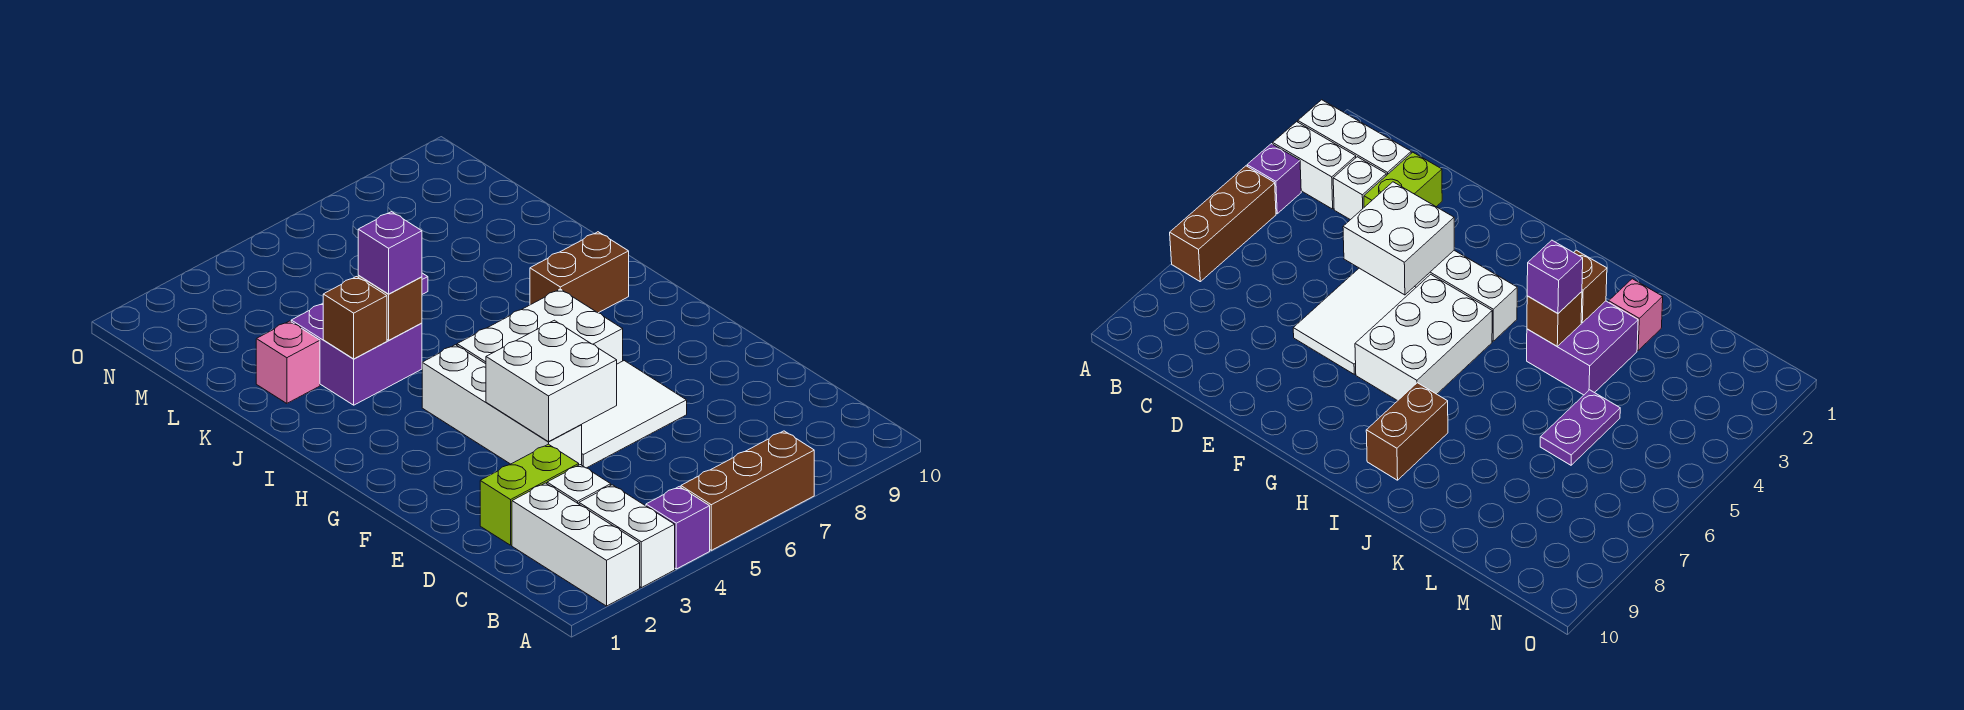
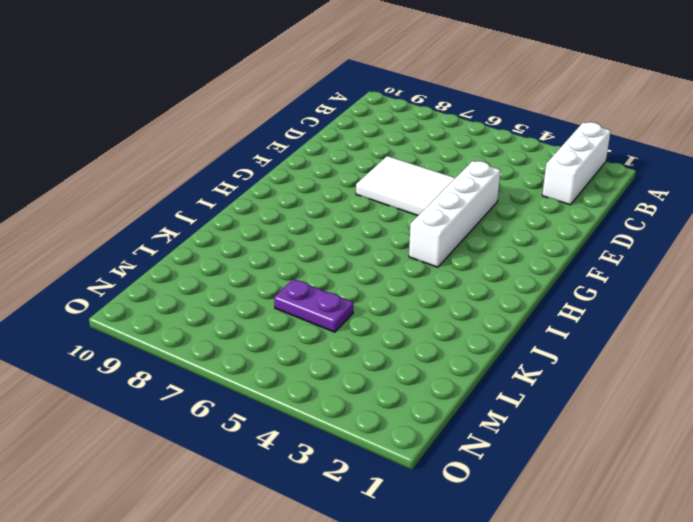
none -> white 1x2 brick [579,485,675,588]
none -> purple 1x1 brick [646,487,710,569]
none -> brown 1x3 brick [681,431,814,550]

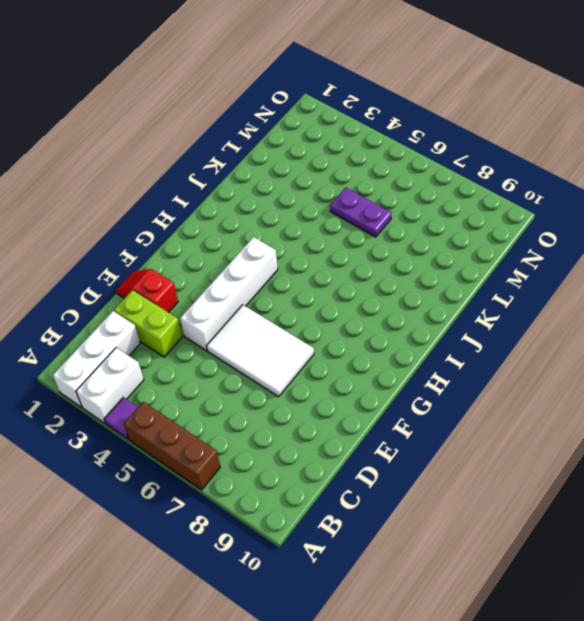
purple 1x1 tile [104,397,138,439] -> purple 1x1 brick [646,487,710,569]
red 1x2 slope [116,269,178,312] -> none
none -> white 1x1 brick [547,465,611,504]
none -> white 2x3 brick [457,289,623,364]
none -> brown 1x2 brick [530,232,629,313]

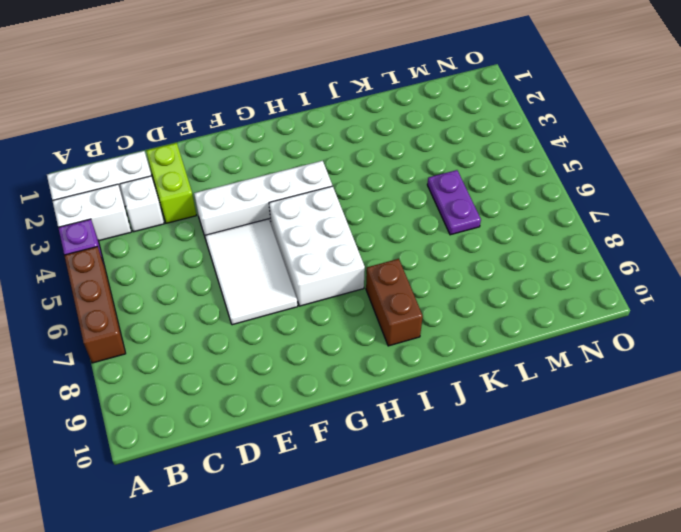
none -> purple 2x2 brick [291,303,422,405]
none -> pink 1x1 brick [256,321,320,403]
none -> white 2x2 brick [486,320,617,442]

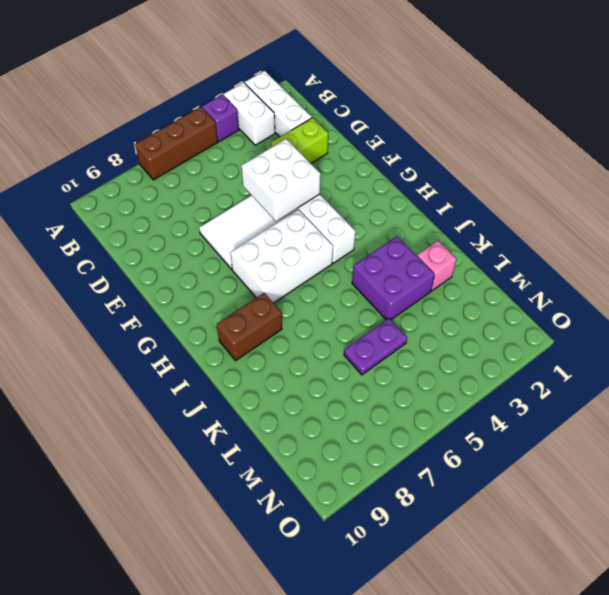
none -> white 1x1 brick [547,465,611,504]
none -> brown 1x1 brick [323,277,387,359]
none -> brown 1x1 brick [358,276,422,340]

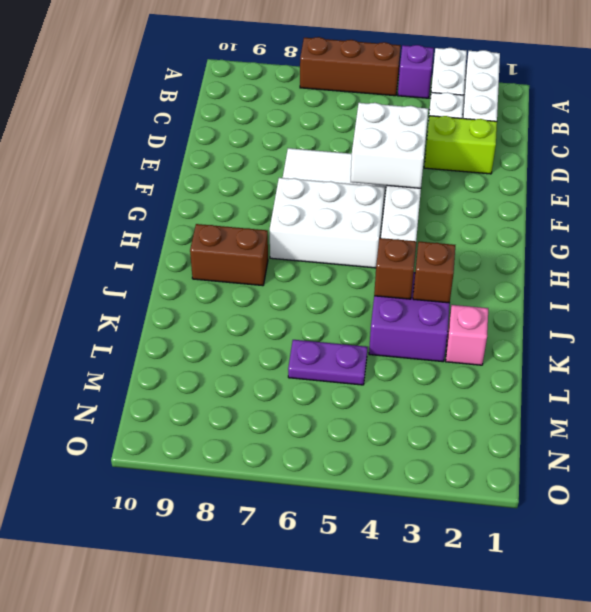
none -> purple 1x1 brick [358,212,422,294]

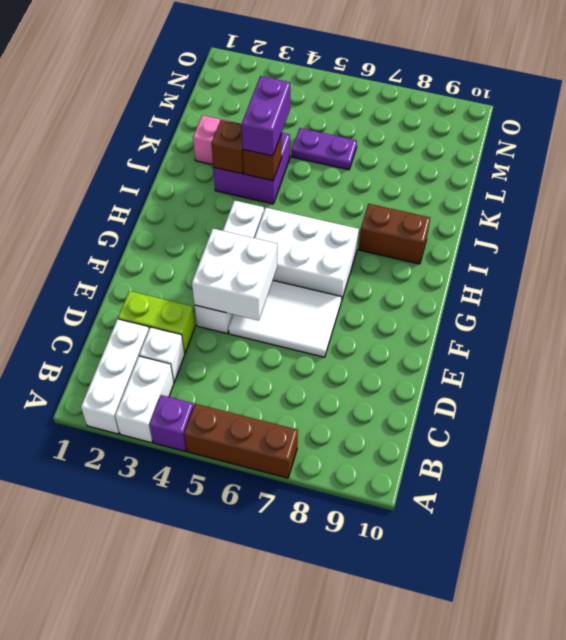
purple 1x2 brick [242,76,291,156] -> purple 1x1 brick [358,212,422,294]

